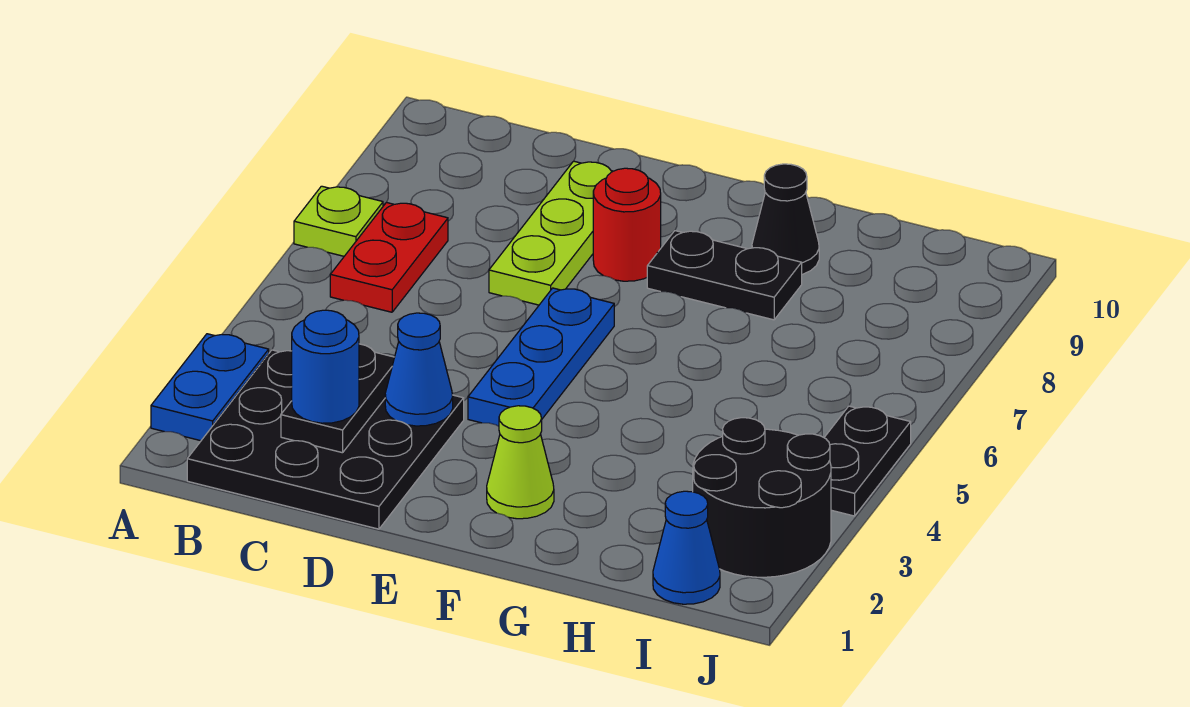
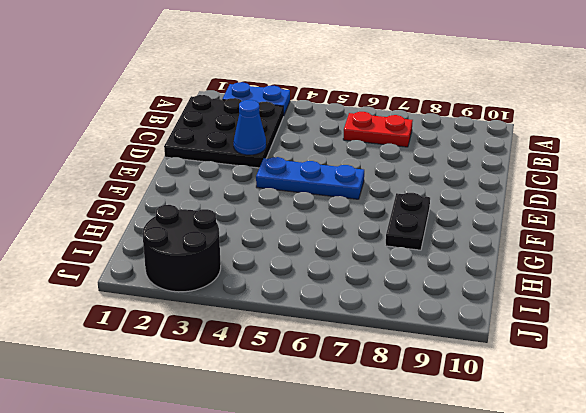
none -> lime 1x1 plate [294,186,383,256]
none -> lime 1x3 plate [489,161,613,305]
none -> red 1x1 round brick [593,168,661,281]

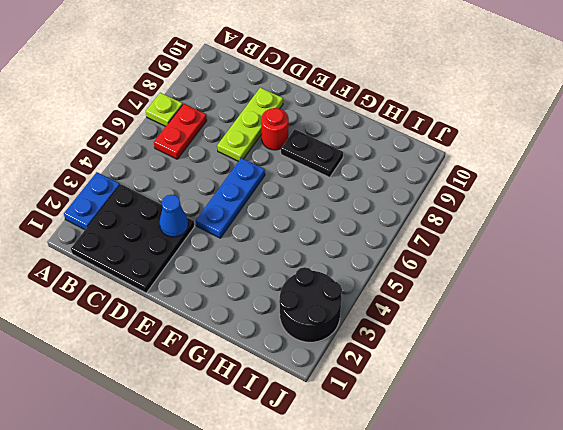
none -> lime 1x1 cone [487,406,554,519]
none -> black 1x1 cone [752,164,819,274]
none -> blue 1x1 cone [653,491,720,604]

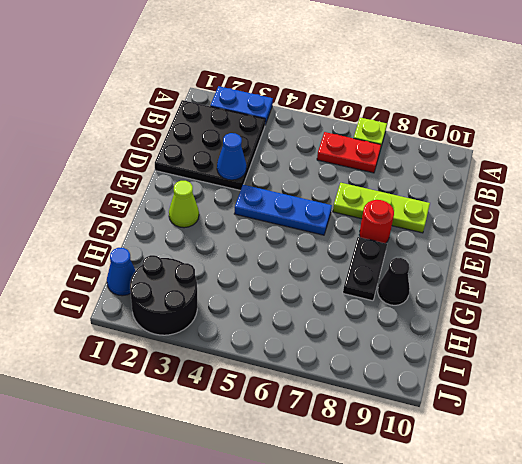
none -> black 1x2 plate [824,406,911,516]
none -> black 1x2 plate [281,344,395,453]
none -> blue 1x1 round brick [292,310,359,423]

